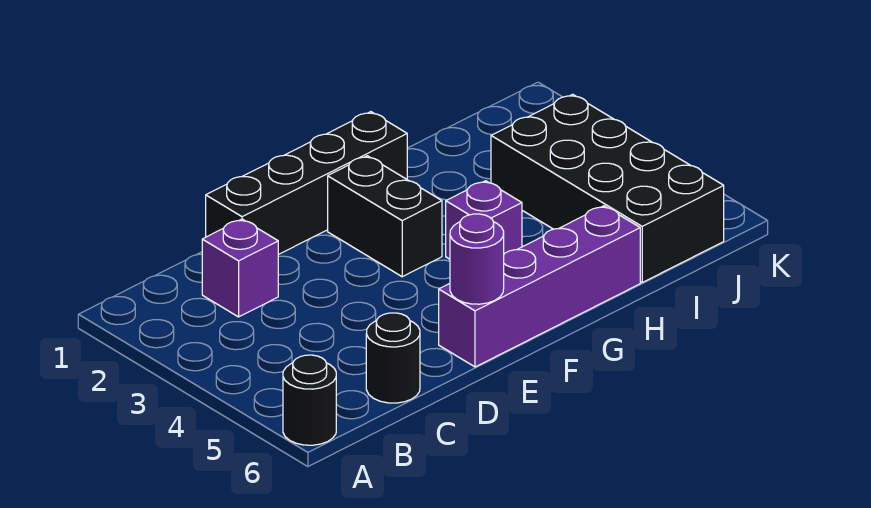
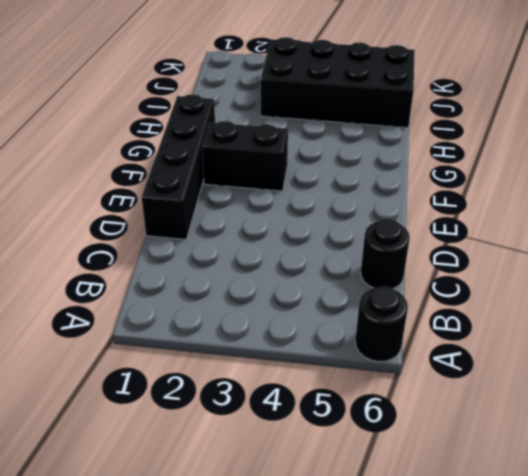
none -> purple 1x1 brick [202,219,278,317]
none -> purple 1x4 brick [439,206,640,367]

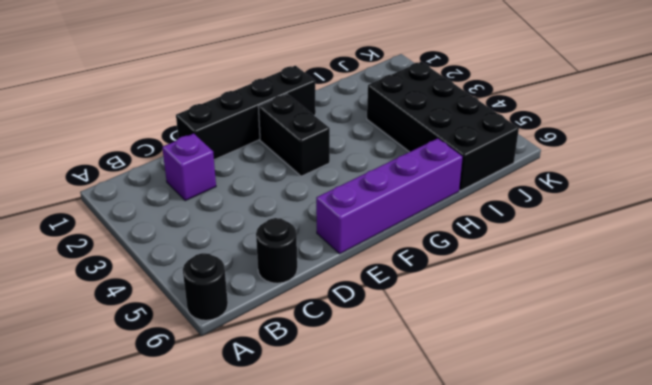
none -> purple 1x1 brick [446,181,522,259]
none -> purple 1x1 round brick [450,214,504,304]

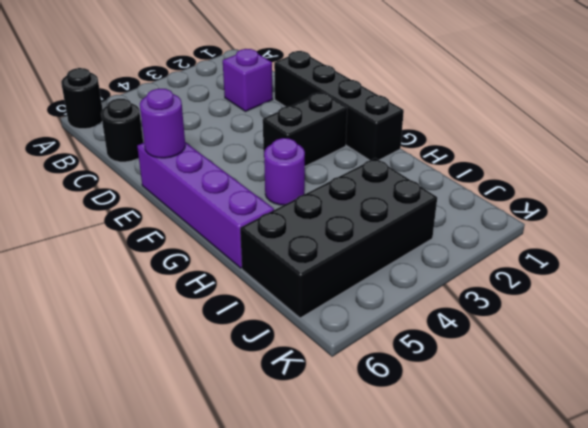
purple 1x1 round brick [264,138,305,205] -> purple 1x1 brick [446,181,522,259]

